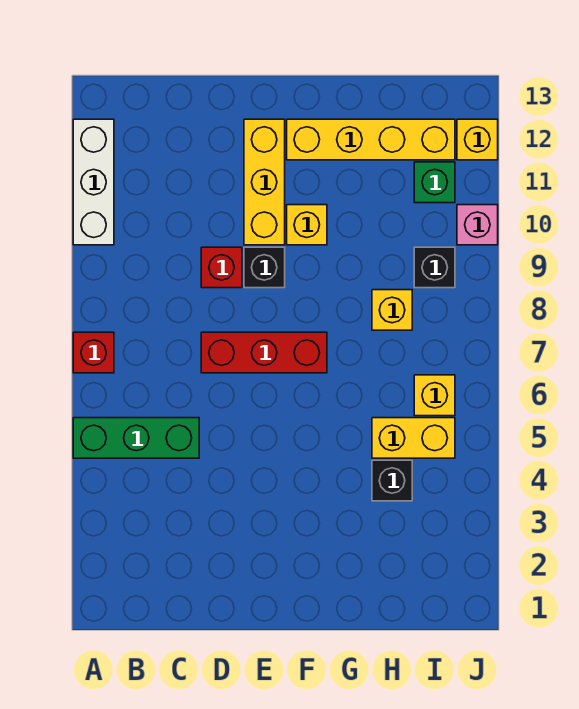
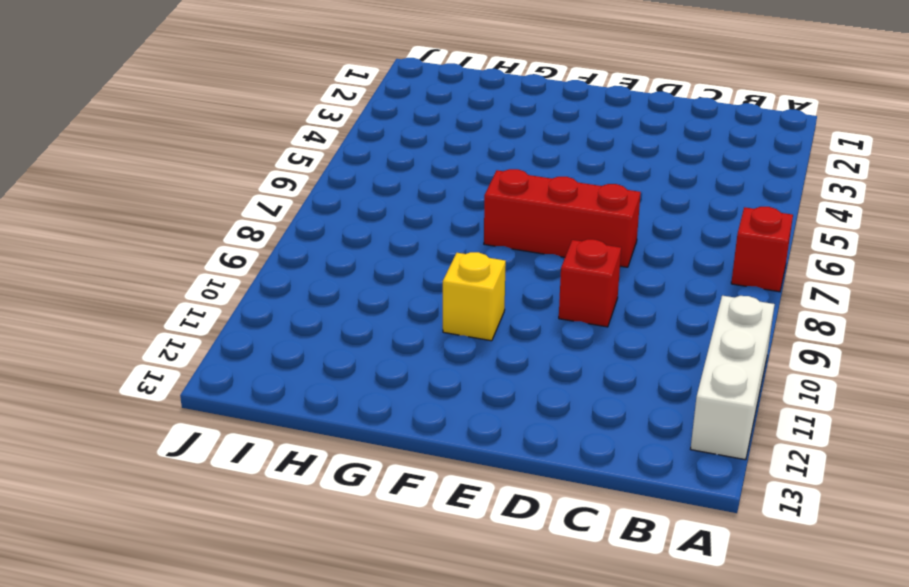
none -> green 1x3 brick [73,418,199,458]
none -> black 1x1 brick [244,247,285,288]
none -> yellow 1x3 brick [244,119,285,245]

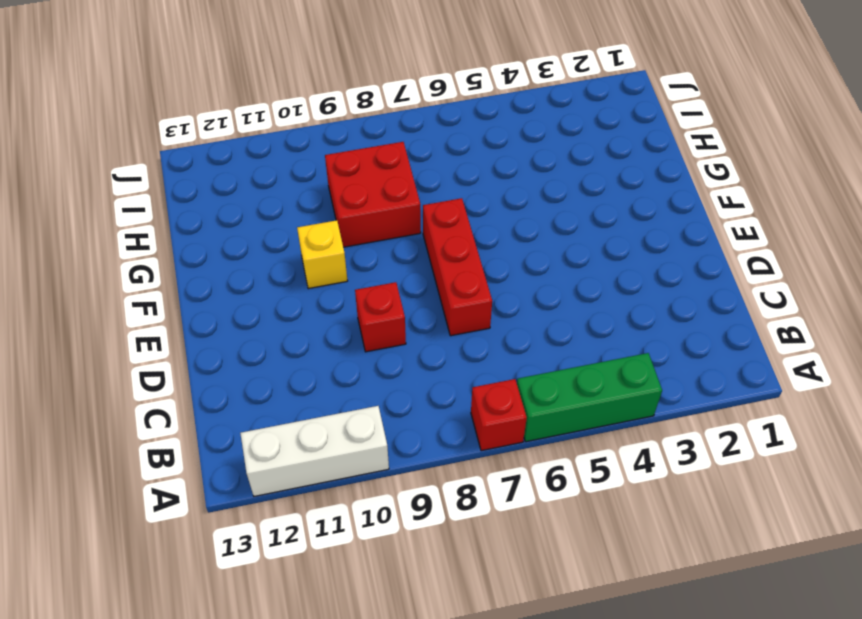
green 1x3 brick [517,353,662,442] -> green 1x3 brick turned to [73,418,199,458]
red 2x2 brick [325,142,421,247] -> yellow 1x1 brick [372,290,412,330]
none -> black 1x1 brick [244,247,285,288]
none -> yellow 1x3 brick [244,119,285,245]
none -> yellow 1x4 brick [287,119,455,160]

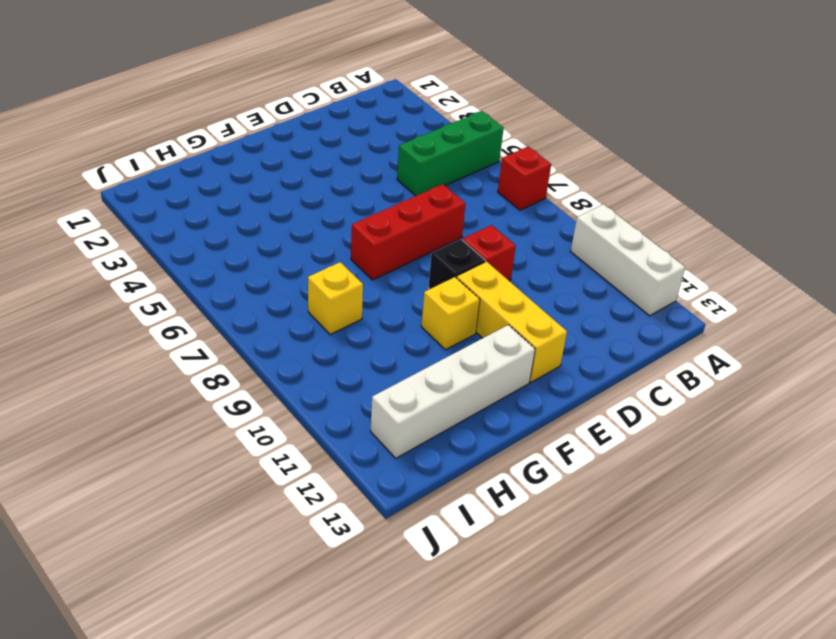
white 1x4 brick [371,325,535,458] -> yellow 1x4 brick [287,119,455,160]
none -> black 1x1 brick [372,460,412,501]
none -> yellow 1x2 brick [372,418,455,458]
none -> yellow 1x1 brick [414,375,455,416]

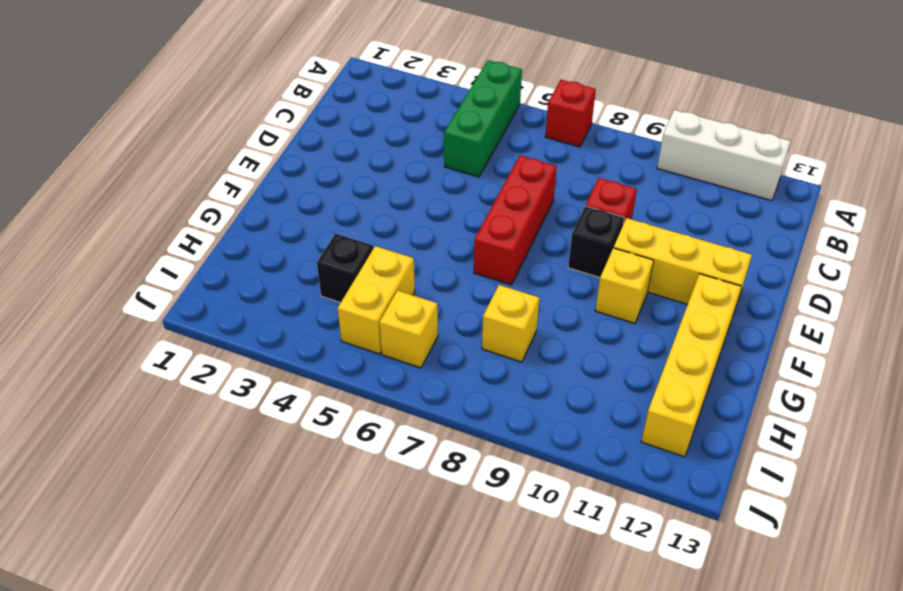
none -> black 1x1 brick [414,247,455,288]
none -> green 1x1 brick [414,162,455,203]
none -> pink 1x1 brick [457,205,498,245]

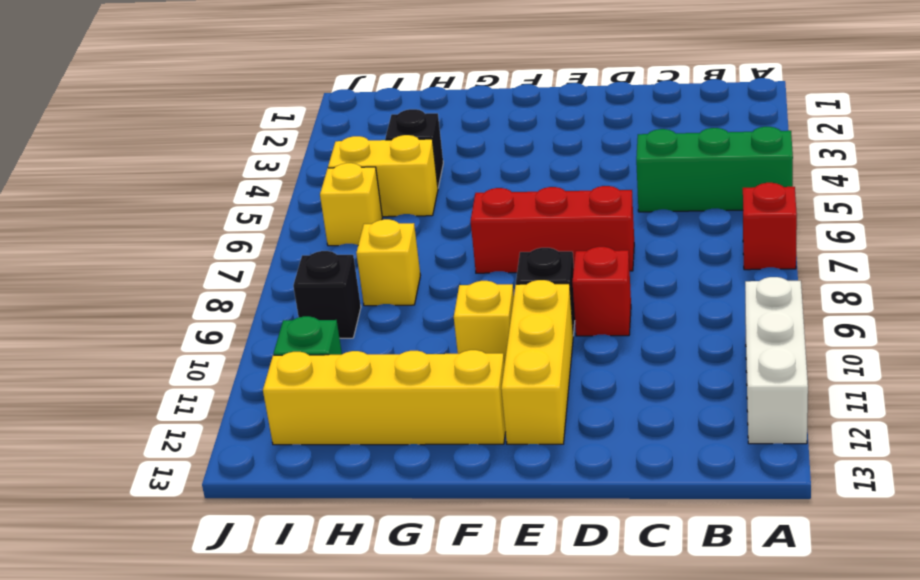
none -> pink 1x1 brick [457,205,498,245]
none -> yellow 1x1 brick [457,119,498,160]

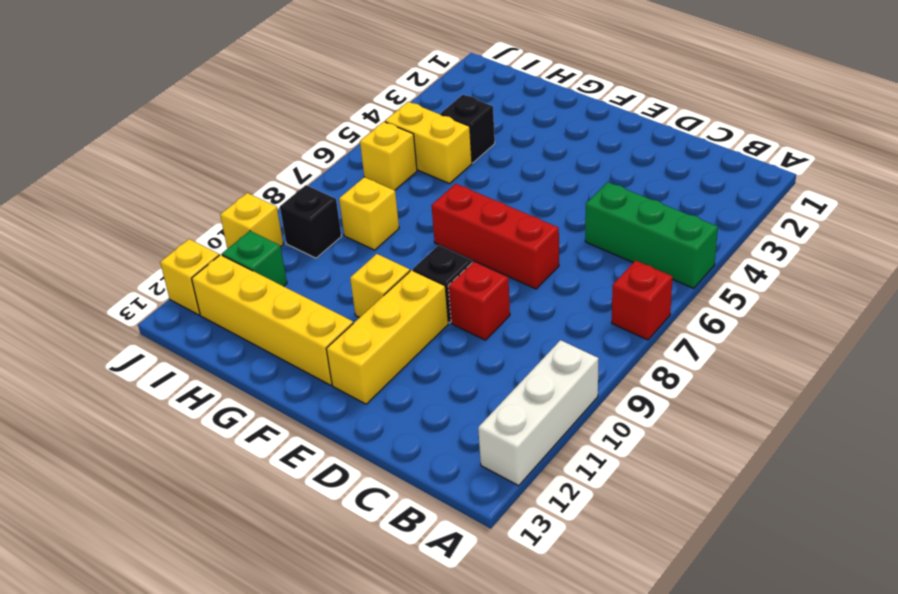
yellow 1x1 brick [220,193,283,249] -> pink 1x1 brick [457,205,498,245]

